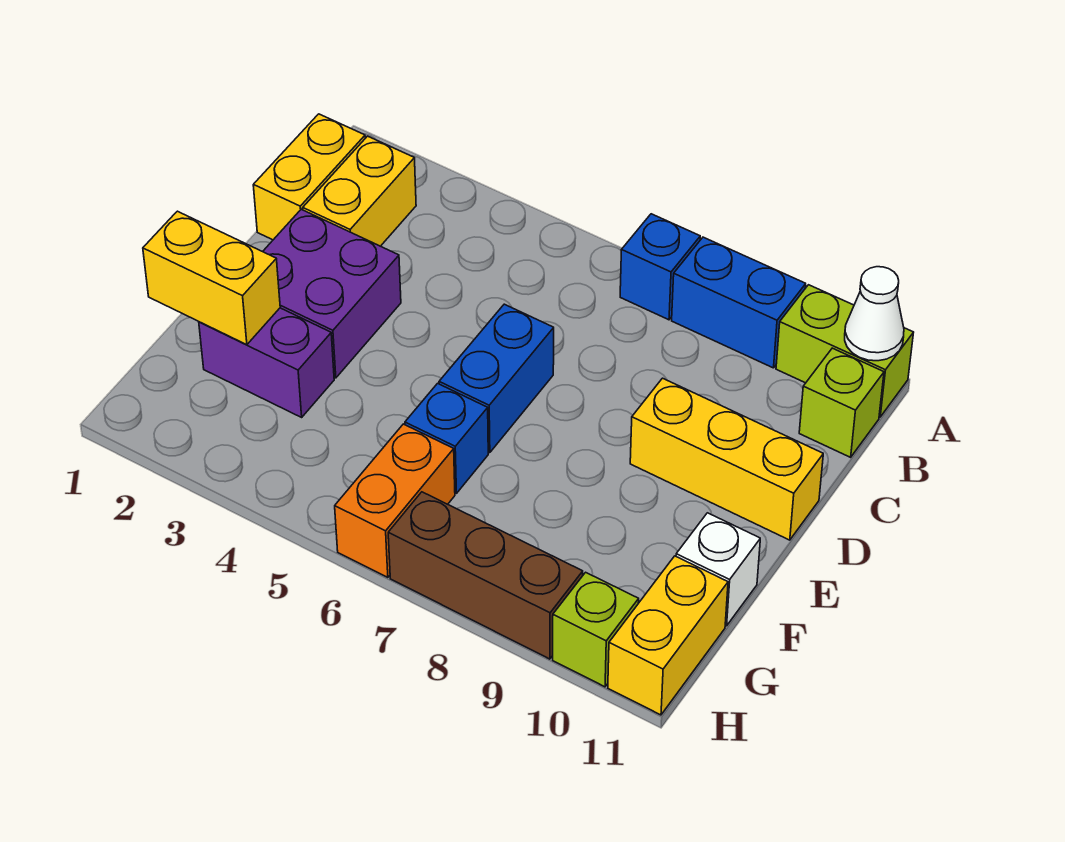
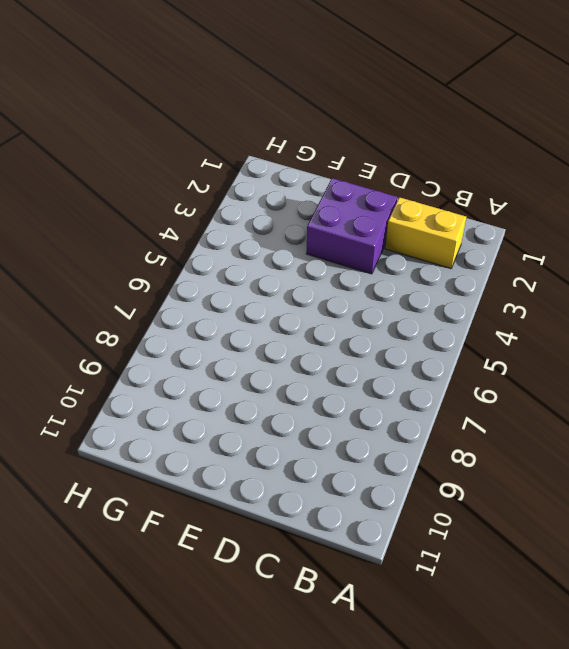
none -> blue 1x1 brick [620,214,700,320]
none -> blue 1x2 brick [672,237,806,368]
none -> lime 1x2 brick [776,285,914,417]

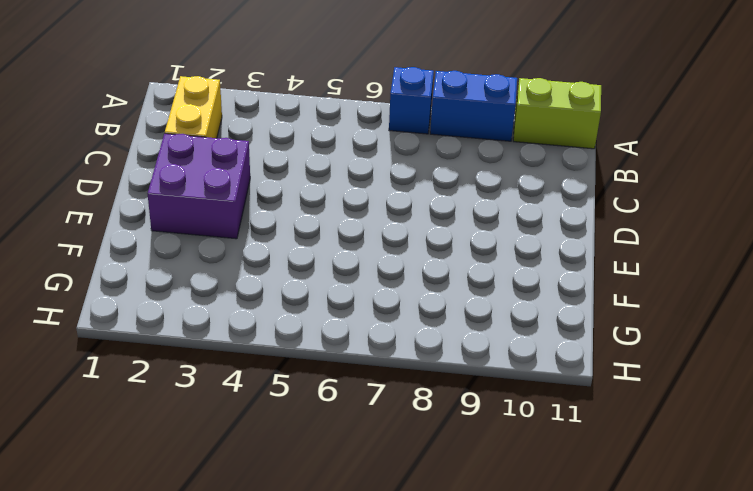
none -> yellow 1x2 brick [253,114,365,240]
none -> lime 1x1 brick [799,348,884,457]
none -> blue 1x2 brick [439,304,554,453]

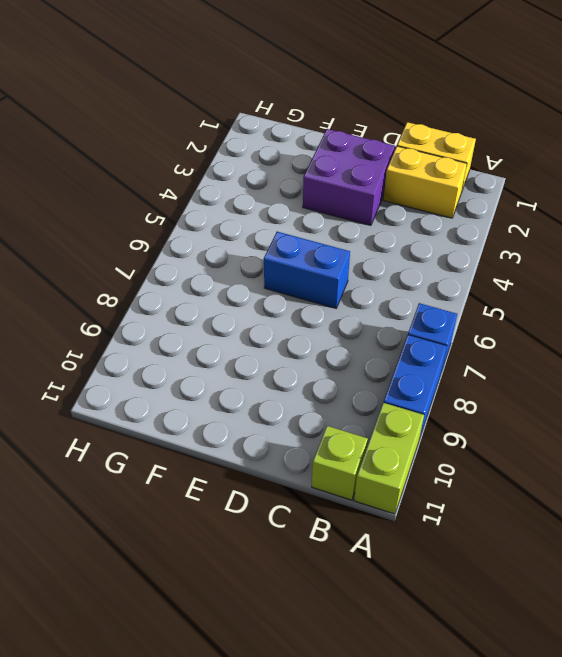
none -> yellow 1x3 brick [630,378,823,540]
none -> purple 1x2 brick [199,308,334,417]
none -> blue 1x1 brick [405,383,488,493]

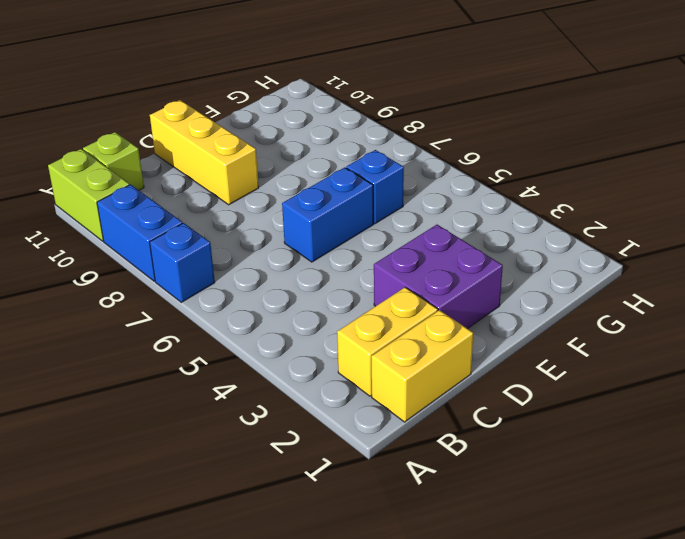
none -> purple 1x2 brick [199,308,334,417]
none -> white 1x1 brick [676,513,760,626]
none -> orange 1x2 brick [335,424,455,577]

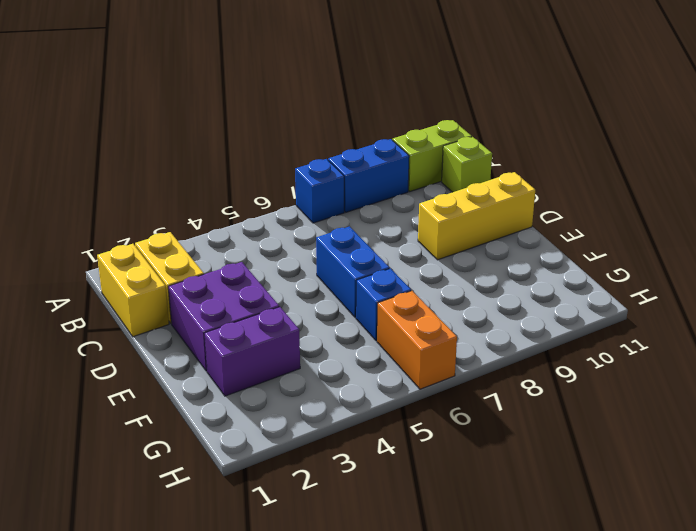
none -> white 1x1 brick [676,513,760,626]
none -> yellow 1x2 brick [608,556,728,715]
none -> brown 1x3 brick [388,492,583,659]

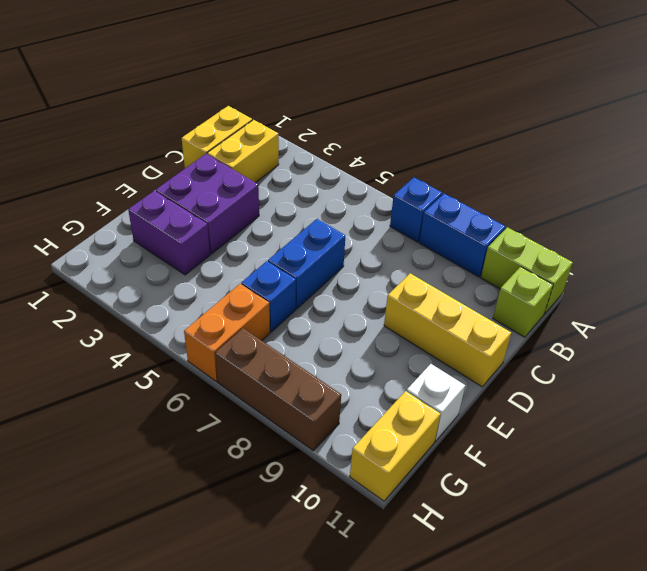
none -> lime 1x1 brick [553,572,639,687]
none -> white 1x1 cone [845,267,904,361]
none -> yellow 1x2 brick [143,211,280,345]

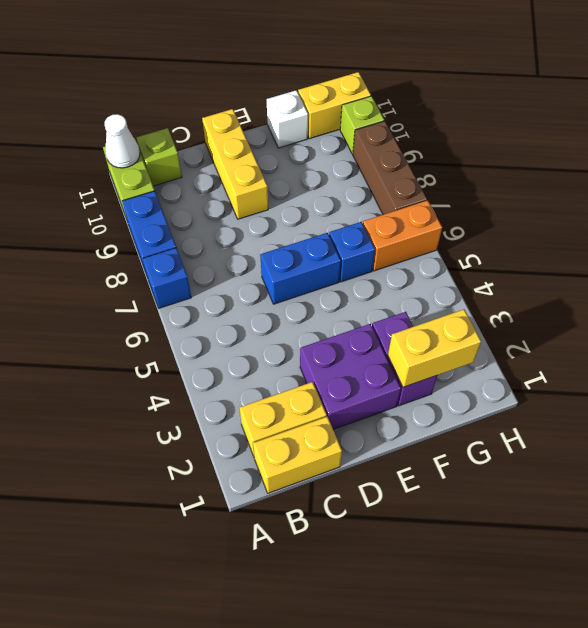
yellow 1x2 brick [388,309,481,387] -> yellow 1x2 brick turned to [143,211,280,345]

